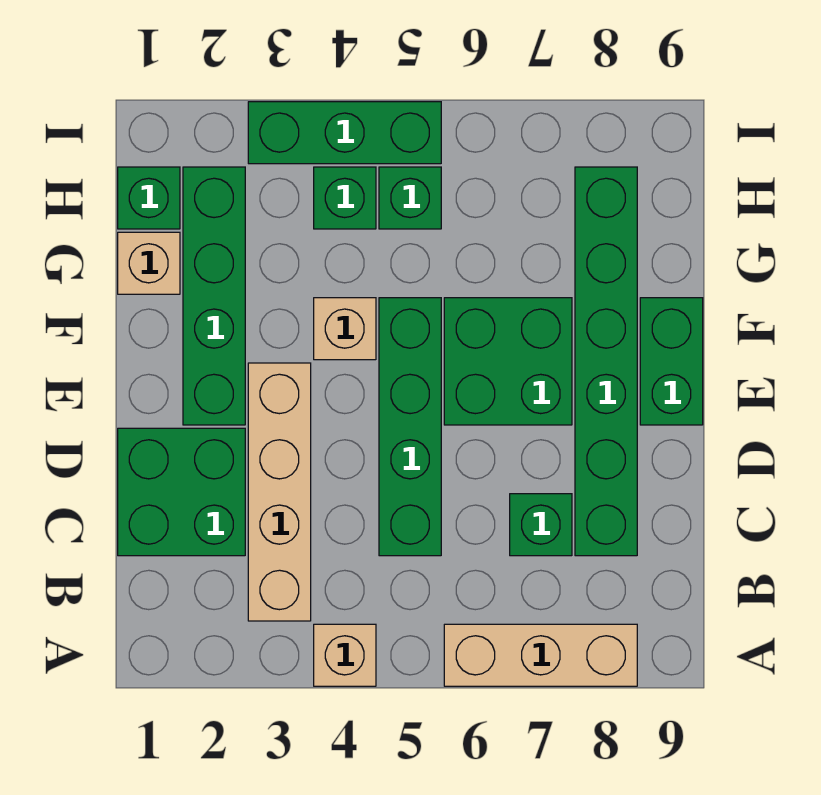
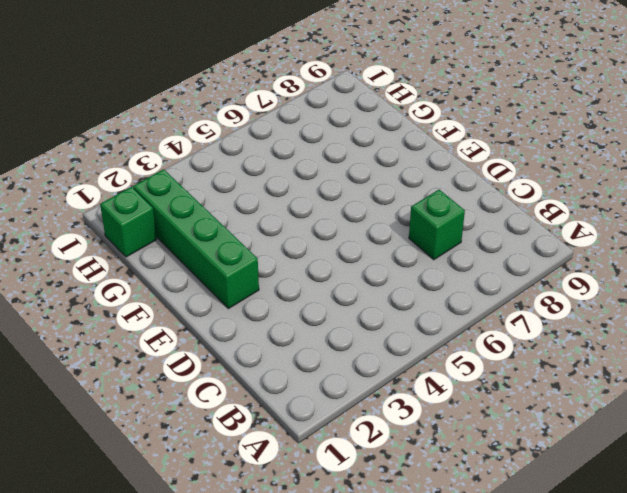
none -> tan 1x1 brick [314,624,376,686]
none -> tan 1x3 brick [444,624,637,686]
none -> tan 1x4 brick [248,363,311,621]

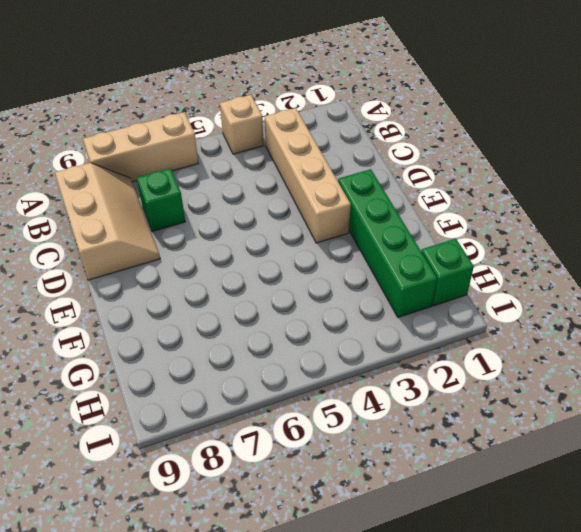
tan 2x3 slope [55,163,160,280] -> green 1x6 brick [575,167,637,556]
none -> green 2x2 brick [118,428,245,556]
none -> green 1x4 brick [379,298,441,556]
none -> green 2x2 brick [444,298,572,425]

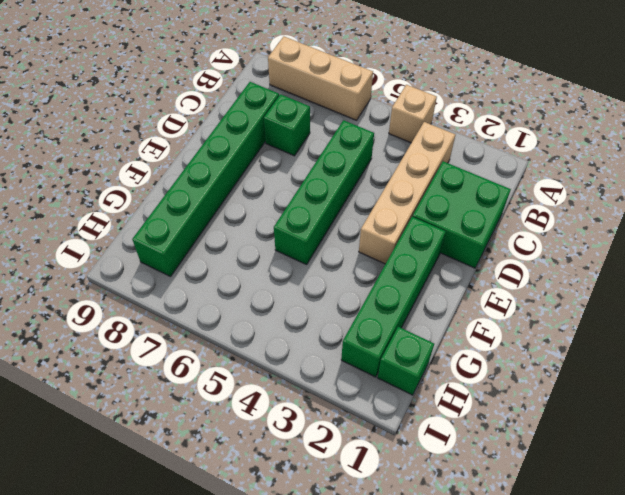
none -> green 2x2 brick [444,298,572,425]
none -> green 1x2 brick [640,298,703,425]
none -> tan 1x1 brick [314,298,376,360]

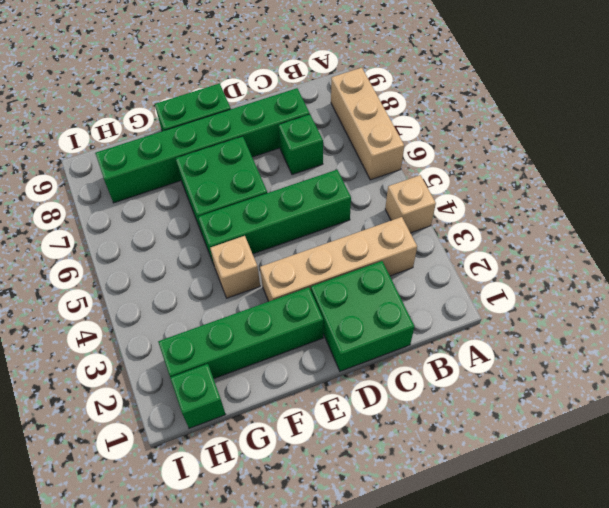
none -> tan 1x1 brick [118,232,180,294]
none -> green 1x1 brick [314,167,376,229]
none -> green 1x1 brick [379,167,441,229]

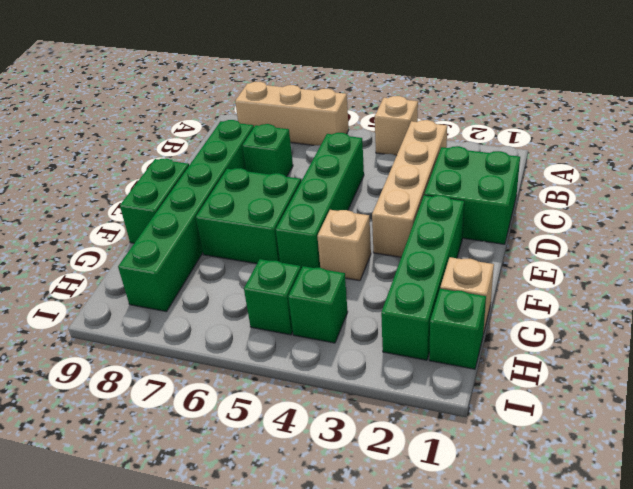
none -> green 1x3 brick [248,102,441,164]

